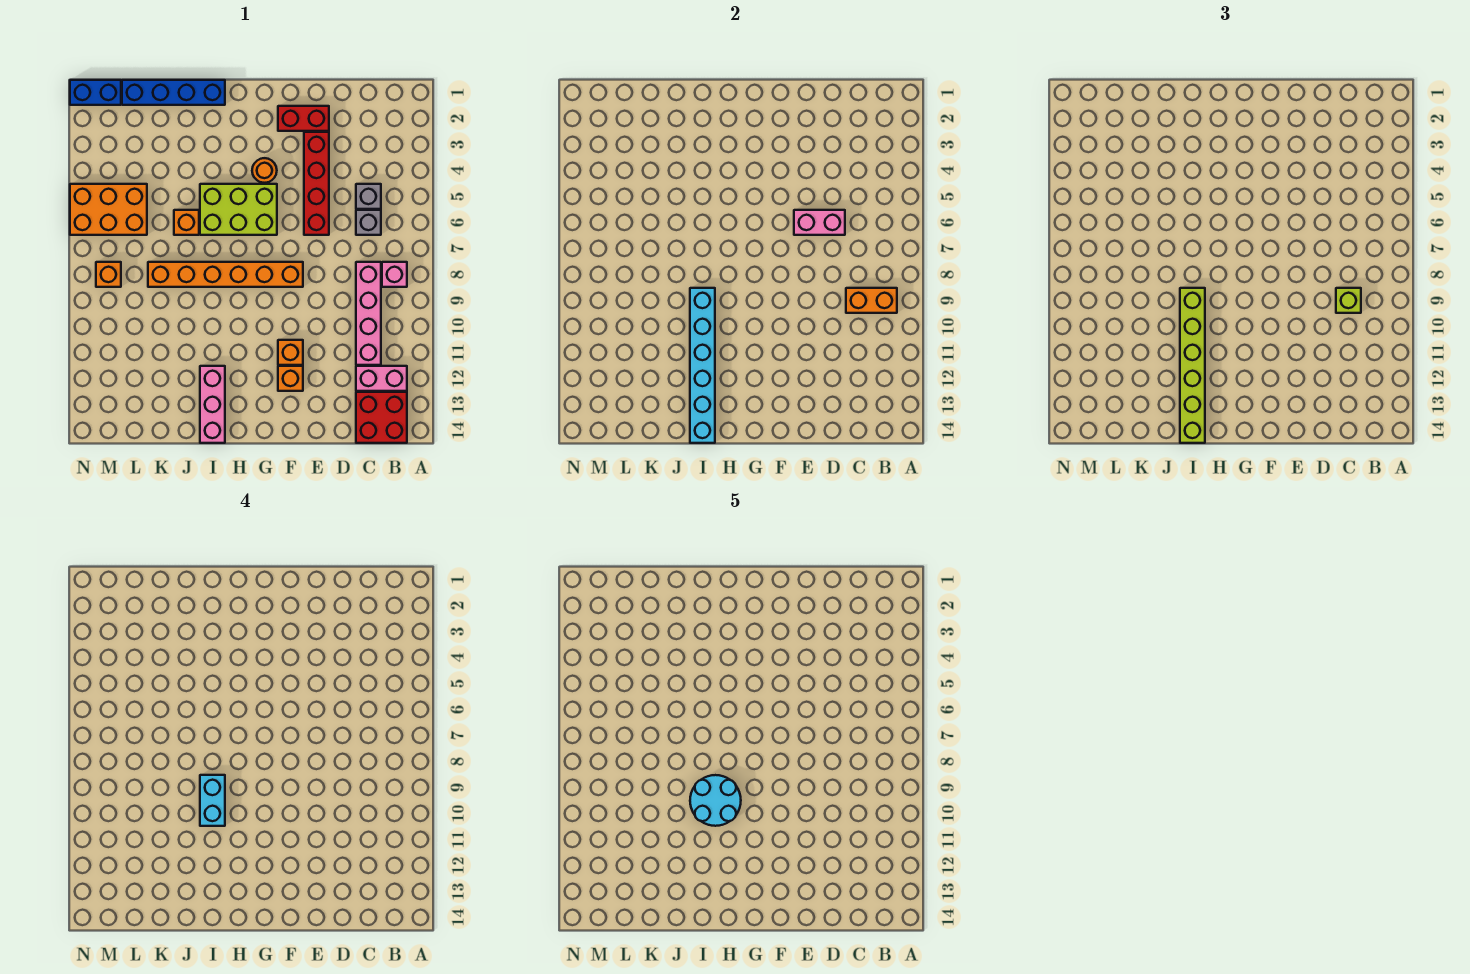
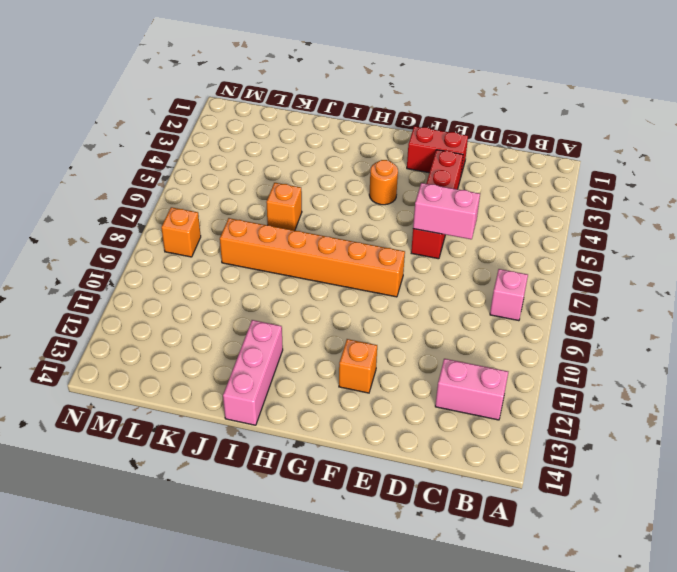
none -> red 2x2 brick [356,392,407,443]
none -> grey 1x1 brick [356,184,381,209]
none -> grey 1x1 brick [356,210,381,235]

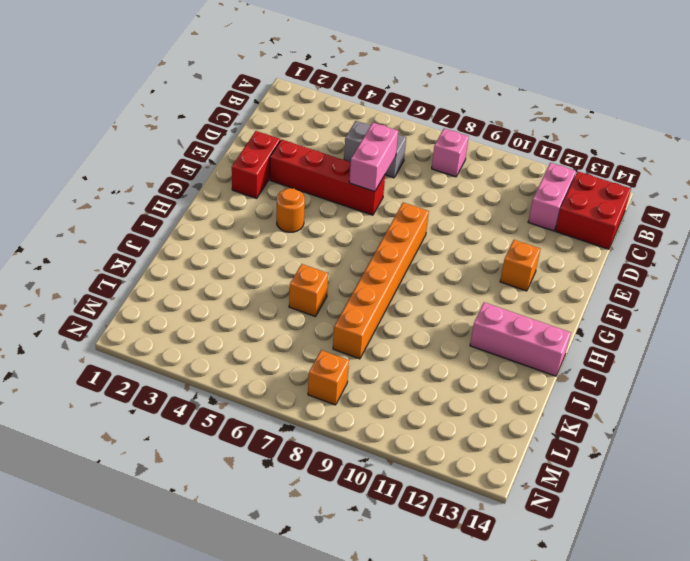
none -> pink 1x4 brick [356,262,381,365]
none -> orange 1x1 brick [278,340,303,365]
none -> lime 2x3 brick [200,184,277,235]

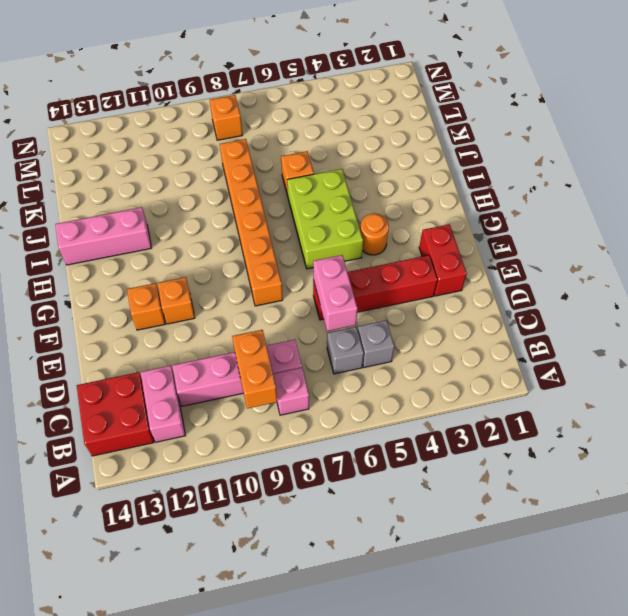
none -> blue 1x4 brick [122,80,225,105]
none -> orange 2x3 brick [70,184,147,235]
none -> blue 1x2 brick [70,80,121,105]

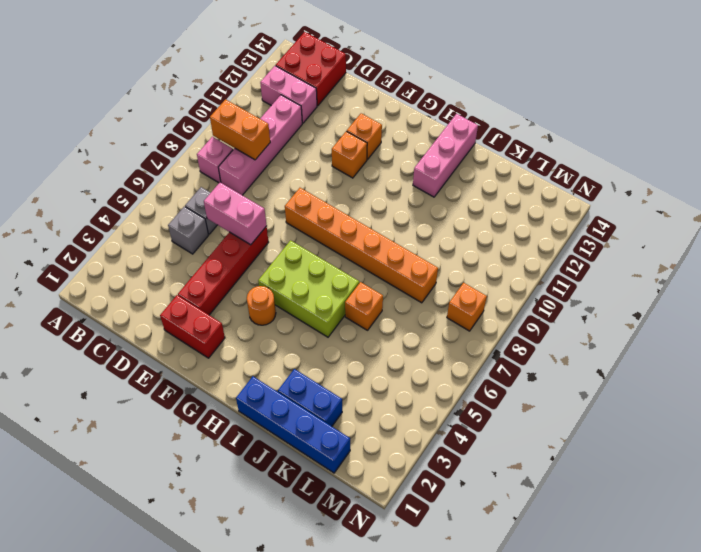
blue 1x2 brick [278,369,342,426] -> blue 1x2 brick moved to [70,80,121,105]
none -> orange 2x3 brick [70,184,147,235]
none -> cyan 1x6 brick [690,288,715,443]
none -> lime 1x1 brick [1336,288,1361,313]

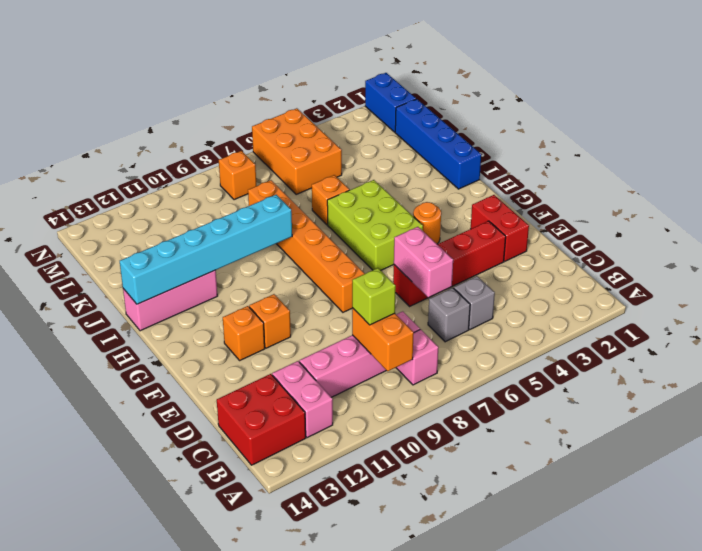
none -> lime 1x6 brick [1180,288,1205,443]
none -> cyan 1x2 brick [200,775,225,826]
none -> cyan 2x2 round brick [690,775,741,826]

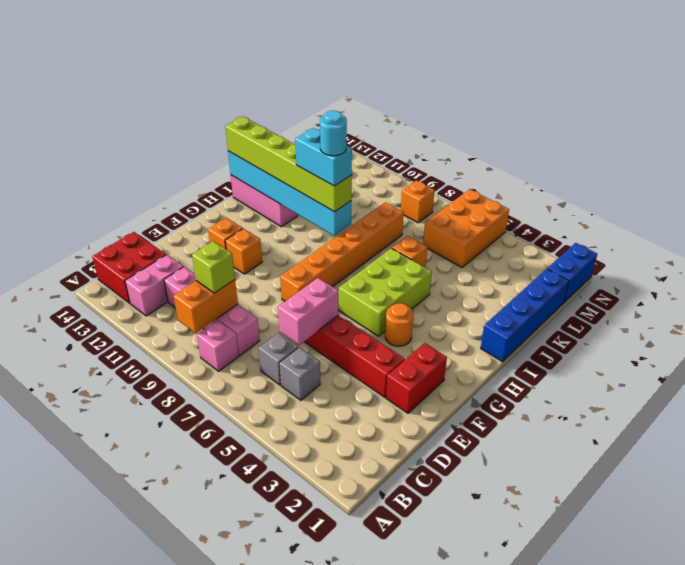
cyan 1x1 round brick [320,111,347,156] -> cyan 2x2 round brick [690,775,741,826]

